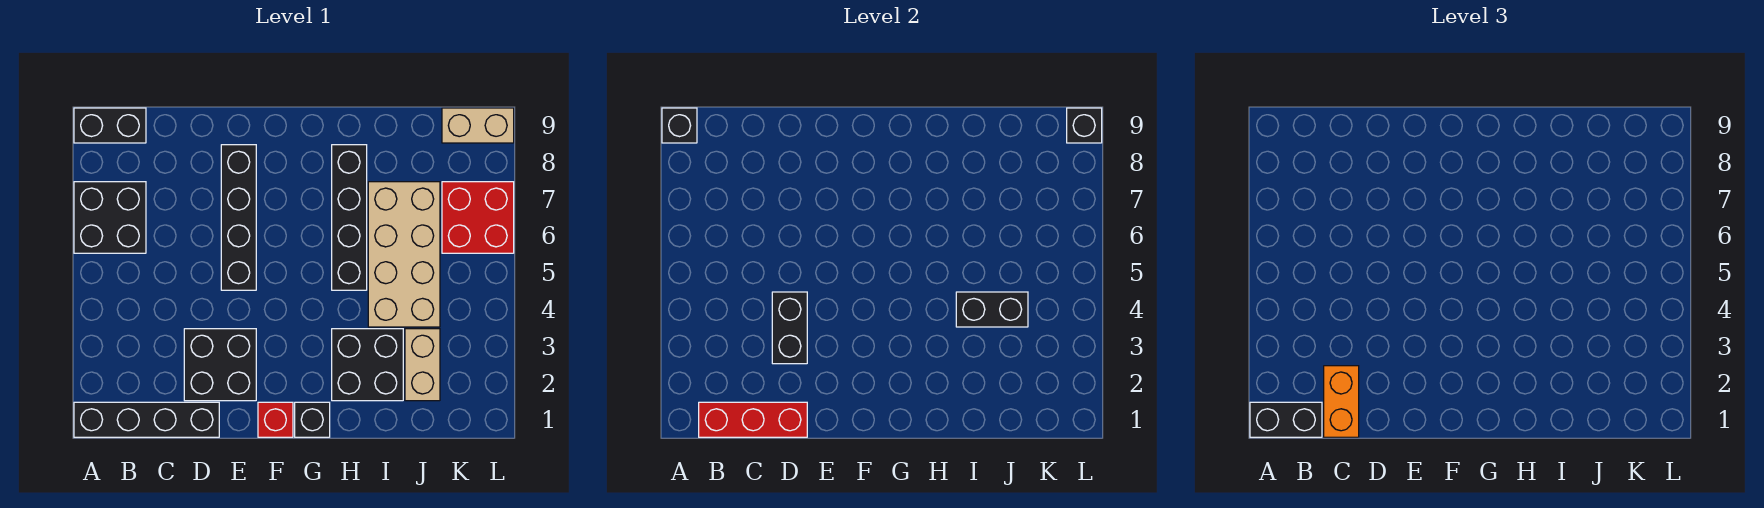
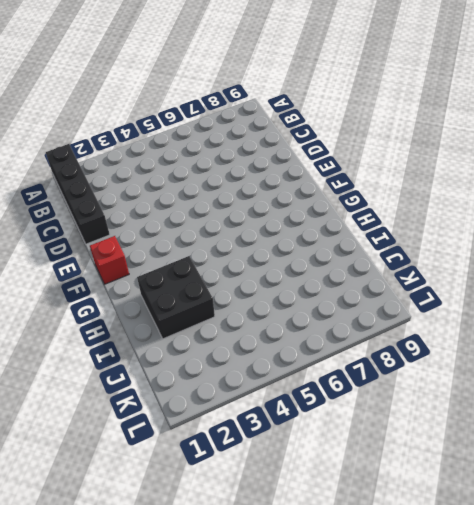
none -> black 2x2 brick [74,182,146,253]
none -> black 1x2 brick [74,108,146,143]
none -> black 2x2 brick [184,329,256,401]

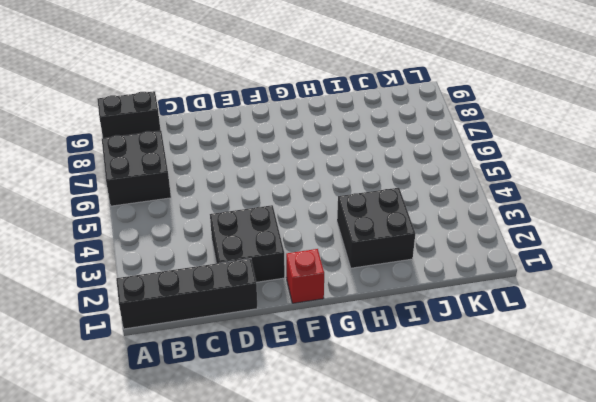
none -> black 1x4 brick [221,145,256,290]
none -> black 1x1 brick [295,402,330,437]
none -> black 1x4 brick [332,145,367,290]

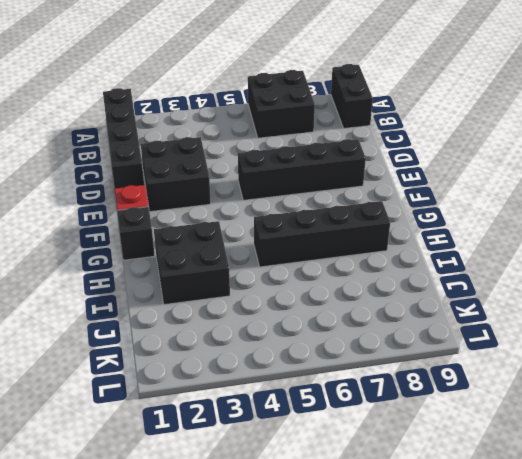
none -> tan 2x4 brick [368,182,440,327]
none -> tan 1x2 brick [405,329,440,401]
none -> red 2x2 brick [442,182,514,253]

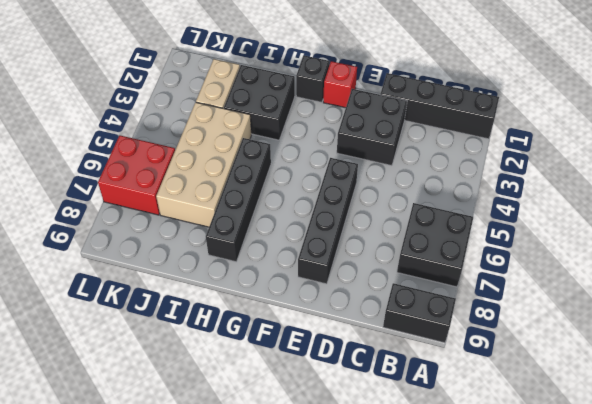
none -> tan 1x2 brick [442,108,514,143]
none -> black 1x1 brick [662,108,697,143]
none -> red 1x3 brick [699,402,807,437]

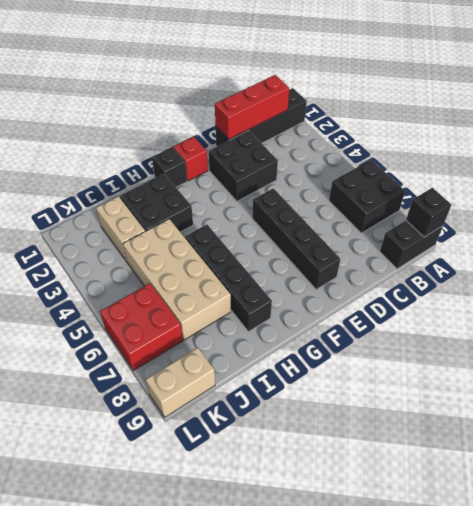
none -> black 1x2 brick [772,292,807,364]
none -> black 1x2 brick [956,292,1028,327]
none -> black 1x1 brick [1067,108,1102,143]

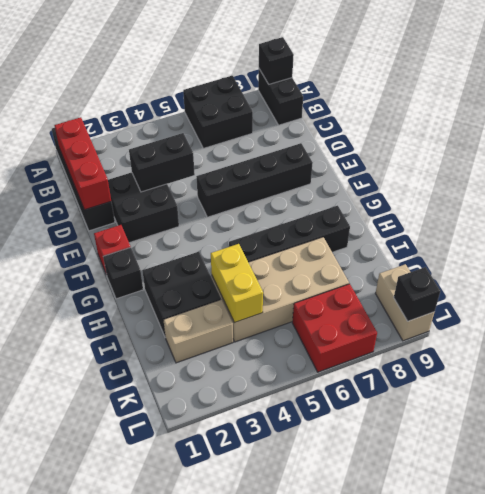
yellow 1x2 brick [211,244,263,323] -> black 1x2 brick [956,292,1028,327]
none -> black 1x2 brick [1250,402,1322,437]
none -> orange 1x2 brick [1324,366,1359,437]

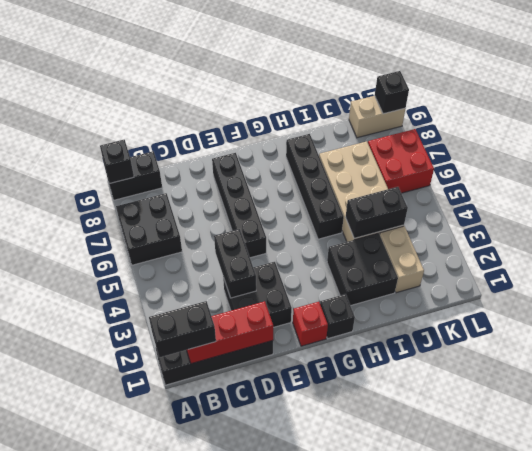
none -> orange 1x2 brick [1324,366,1359,437]

